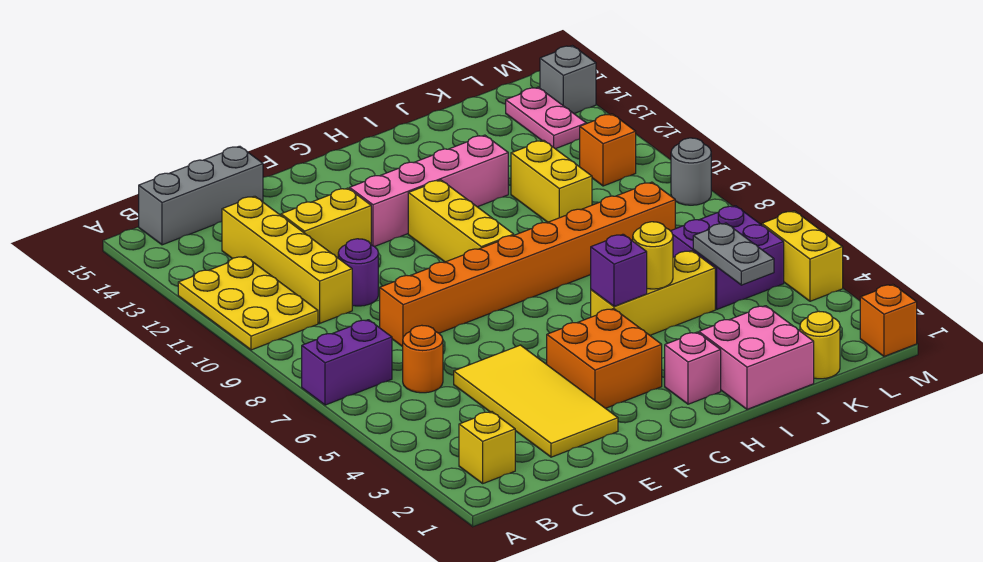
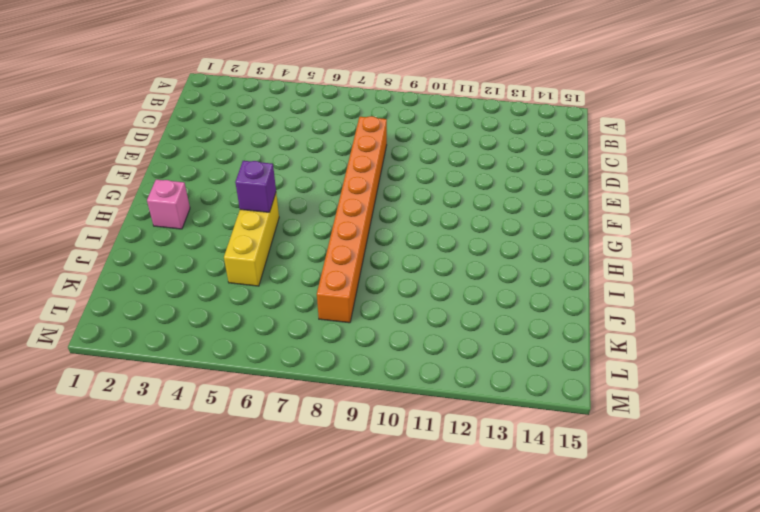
none -> purple 1x2 brick [302,320,392,405]
none -> yellow 2x3 plate [178,256,318,350]
none -> yellow 1x1 brick [459,412,515,483]

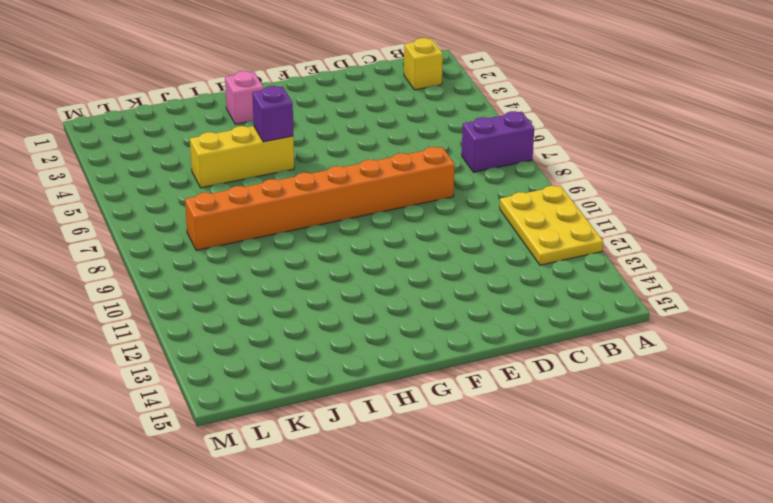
none -> grey 1x3 brick [139,146,263,245]
none -> orange 1x1 round brick [403,325,443,393]
none -> yellow 1x4 brick [222,196,352,323]

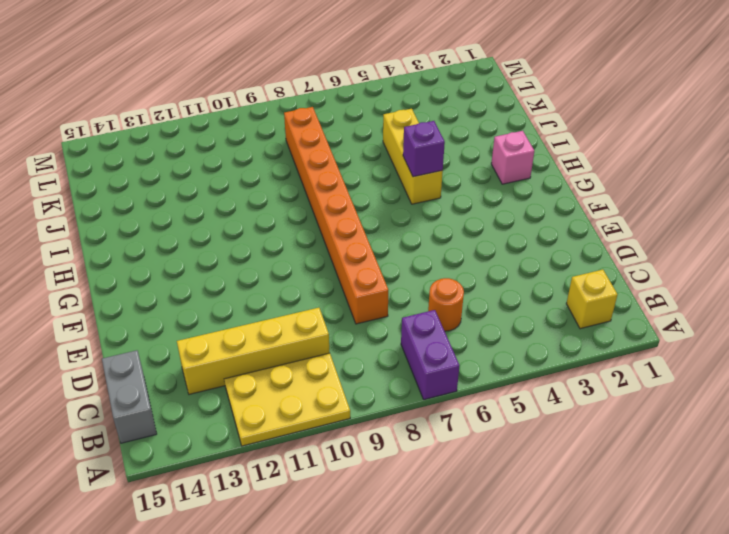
grey 1x2 brick [102,350,157,443] -> grey 1x3 brick [139,146,263,245]
none -> yellow 2x4 tile [454,345,618,457]
none -> purple 1x1 round brick [338,239,378,306]
none -> yellow 1x2 brick [281,188,371,258]

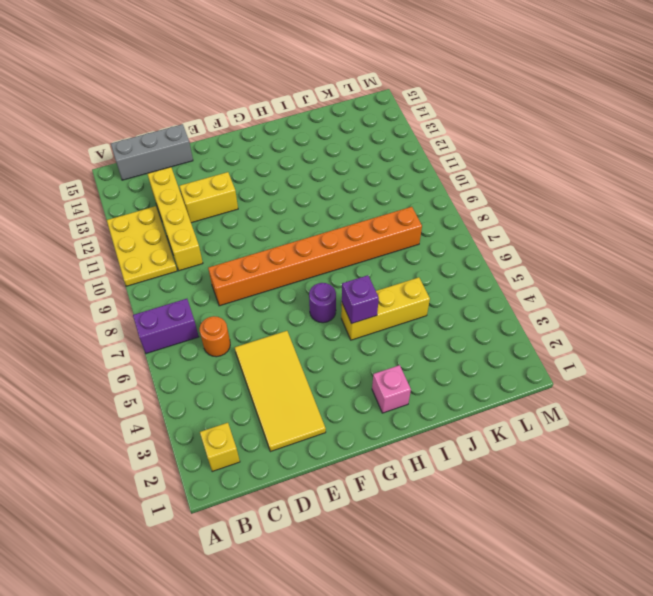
purple 1x1 round brick [309,283,336,323] -> purple 1x1 round brick moved to [338,239,378,306]
none -> orange 2x2 brick [547,309,662,408]
none -> pink 1x4 brick [350,135,508,247]
none -> yellow 1x3 brick [408,180,514,262]

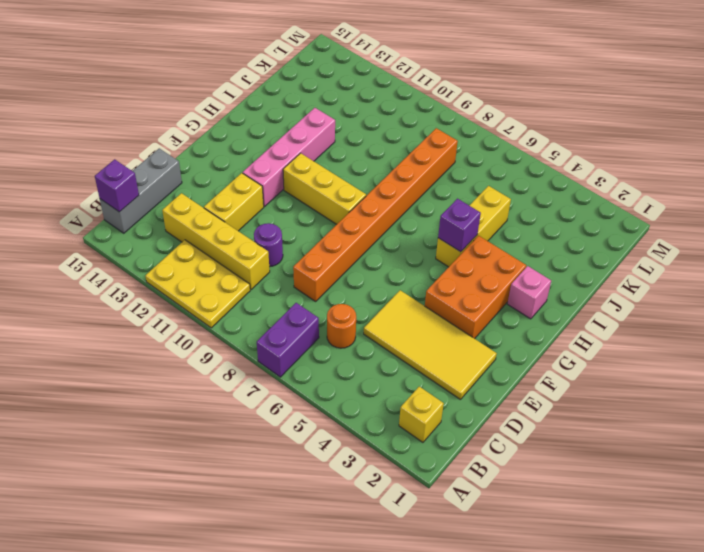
purple 1x1 brick [95,159,139,212] -> none
orange 2x3 brick [425,236,526,339] -> orange 2x2 brick [547,309,662,408]
none -> pink 2x2 brick [699,306,814,409]
none -> yellow 1x2 brick [511,140,592,222]
none -> yellow 1x1 round brick [800,311,840,379]

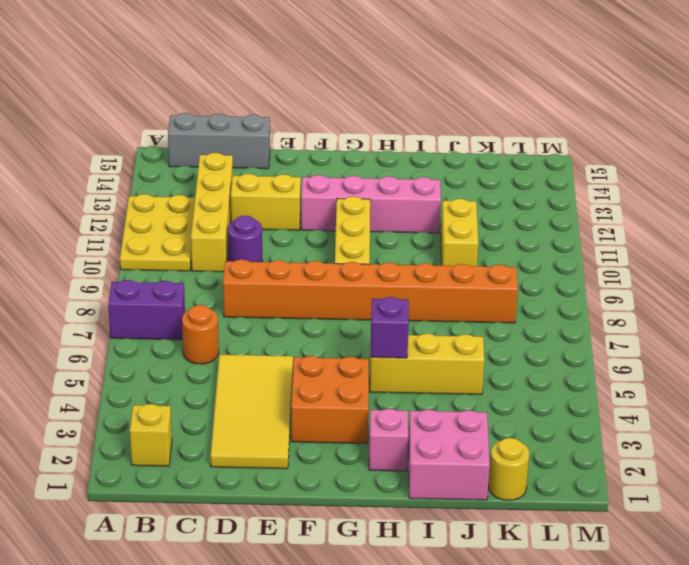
none -> purple 2x2 brick [671,206,784,309]
none -> orange 1x1 brick [580,114,636,186]
none -> pink 1x2 plate [506,87,586,149]

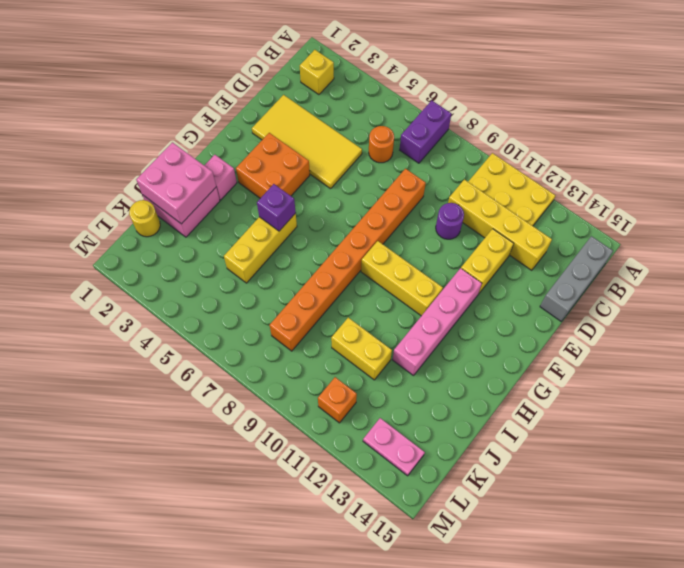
pink 2x2 brick [136,142,216,224] -> none
none -> purple 2x2 brick [671,206,784,309]
none -> orange 1x1 brick [860,284,917,356]
none -> yellow 1x2 brick [762,211,843,301]

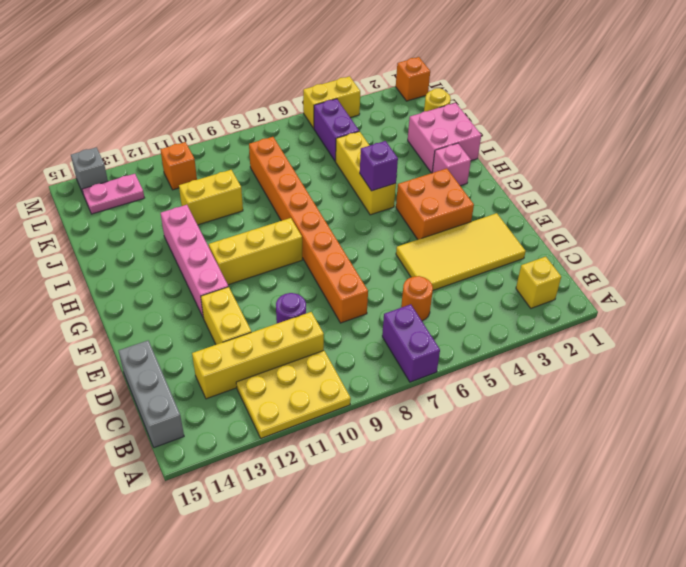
purple 1x2 brick [314,99,359,161] -> purple 2x2 brick [671,206,784,309]
none -> grey 1x1 round brick [671,138,711,205]
none -> yellow 1x1 round brick [633,222,673,289]
none -> grey 1x2 plate [693,223,774,285]

